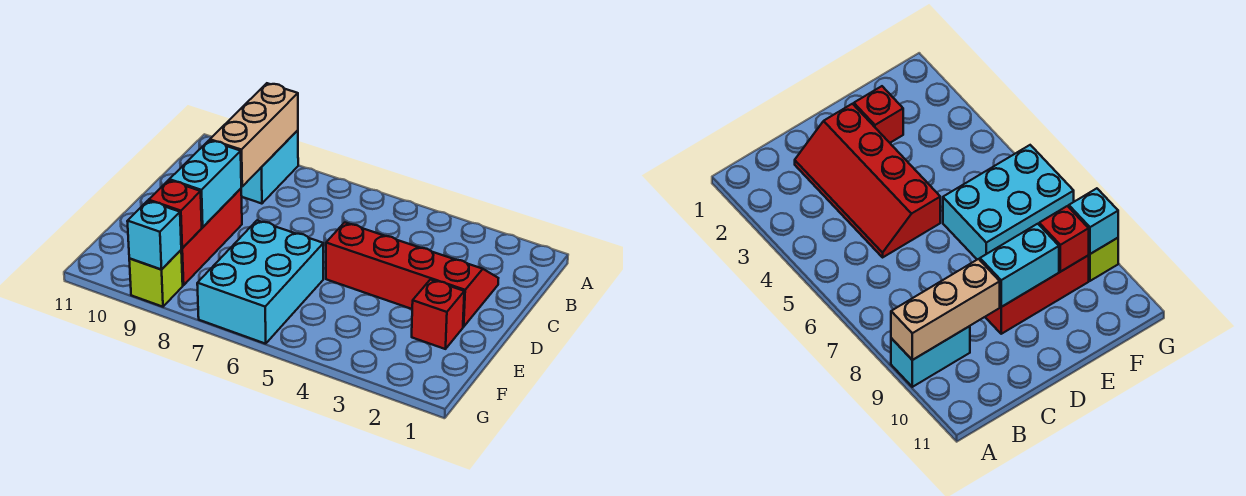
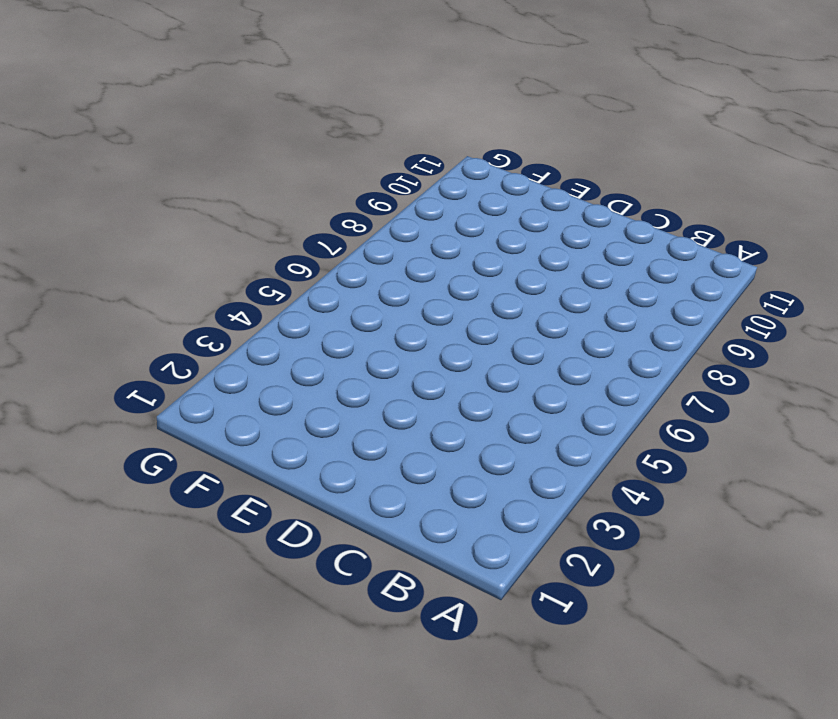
none -> cyan 1x2 brick [241,130,298,204]
none -> red 2x4 slope [326,222,498,327]

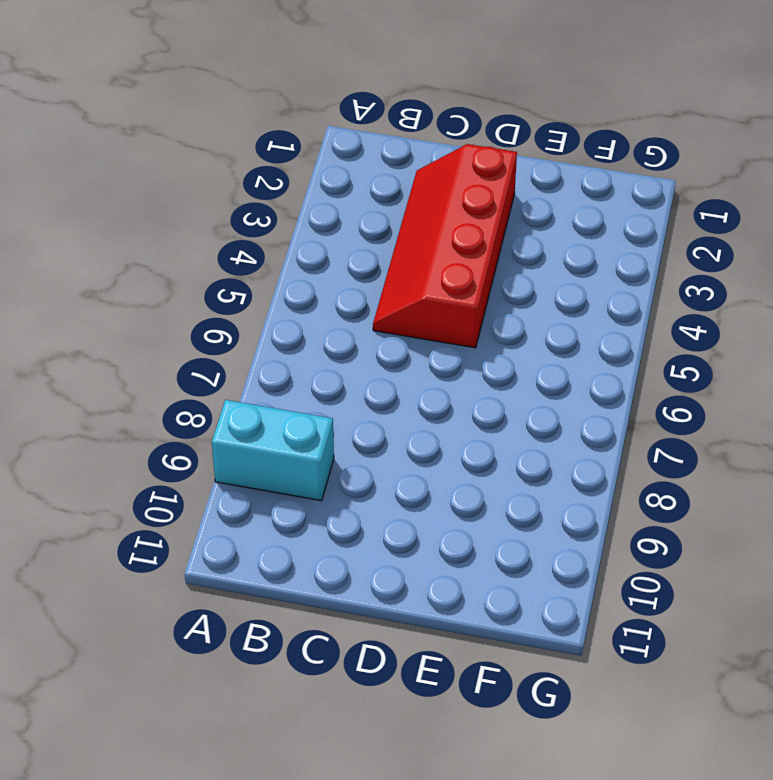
none -> red 1x3 brick [181,189,242,285]
none -> red 1x1 brick [412,280,464,349]

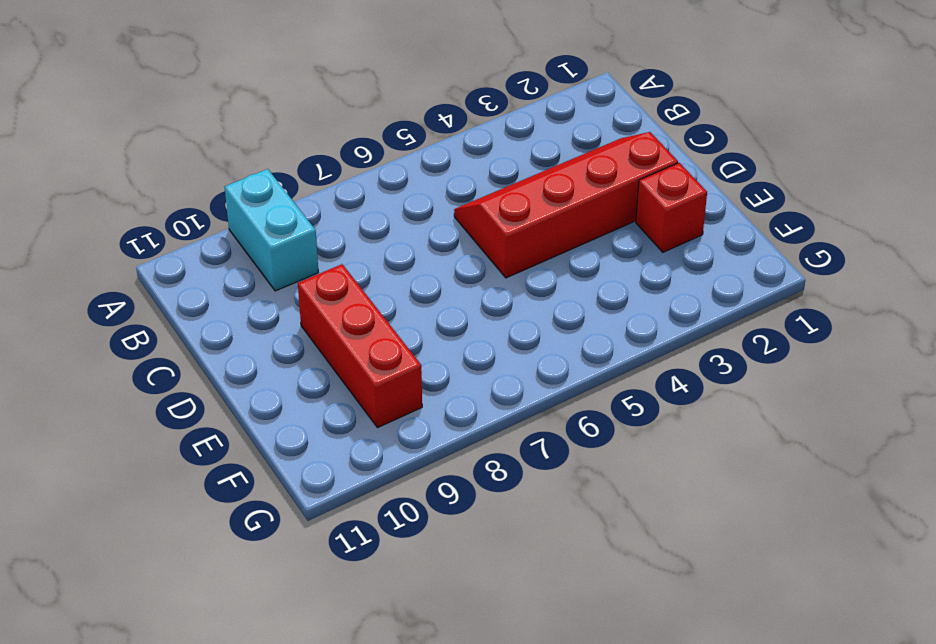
none -> cyan 2x3 brick [197,220,323,344]
none -> lime 1x1 brick [129,250,183,307]

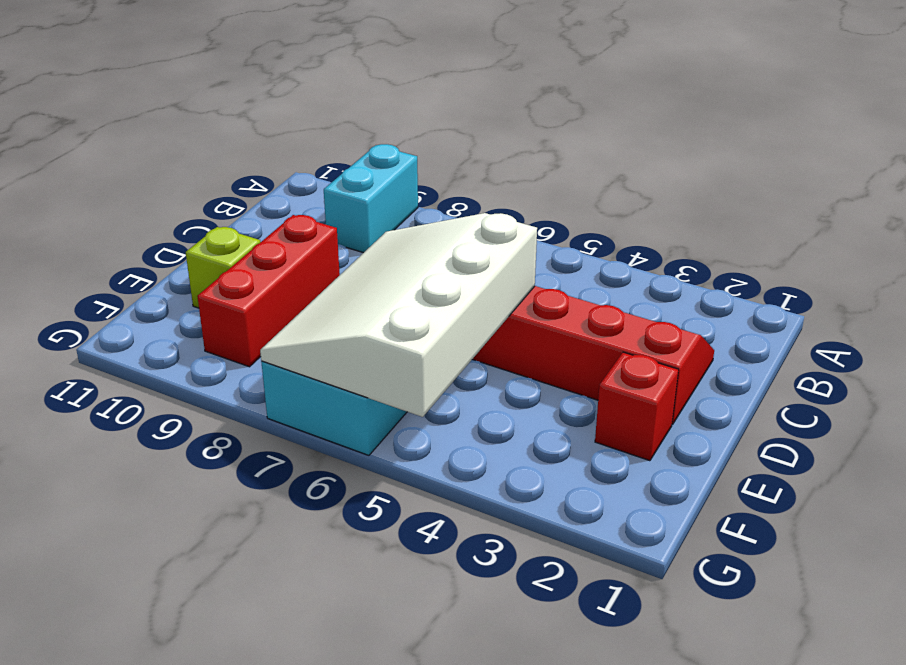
white 3x4 slope [260,213,537,417] -> none
lime 1x1 brick [186,227,260,308] -> lime 1x1 brick moved to [129,250,183,307]
none -> tan 1x3 brick [210,83,298,187]
none -> cyan 1x2 brick [169,140,241,227]

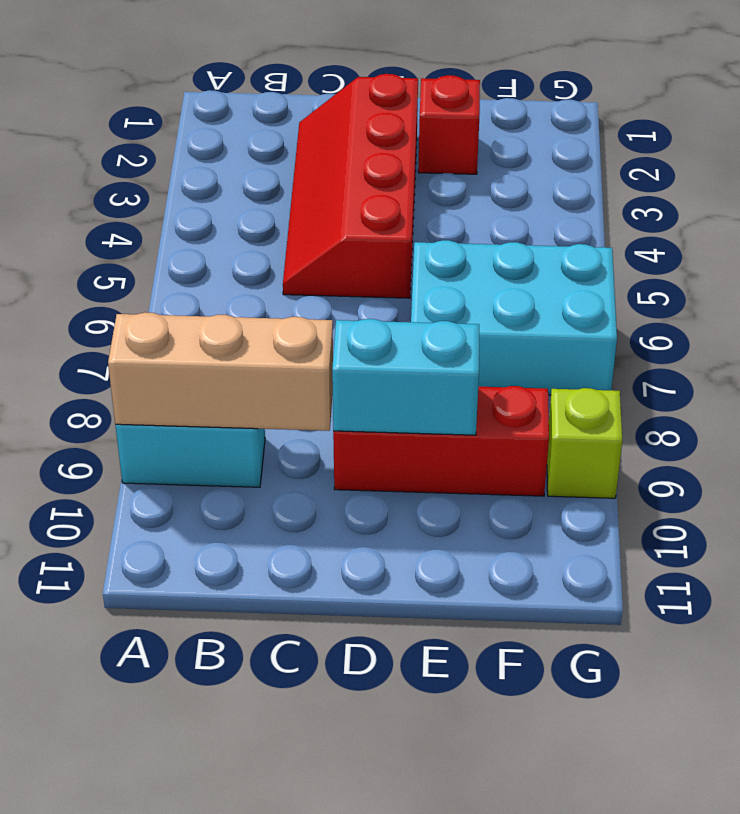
none -> red 1x1 brick [149,180,202,248]
none -> cyan 1x1 brick [127,201,181,269]

